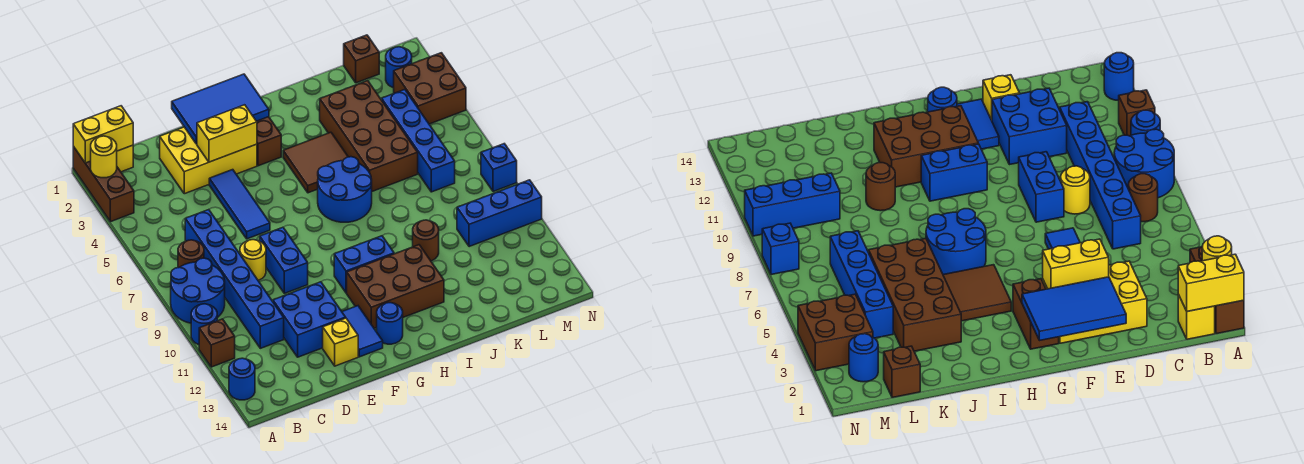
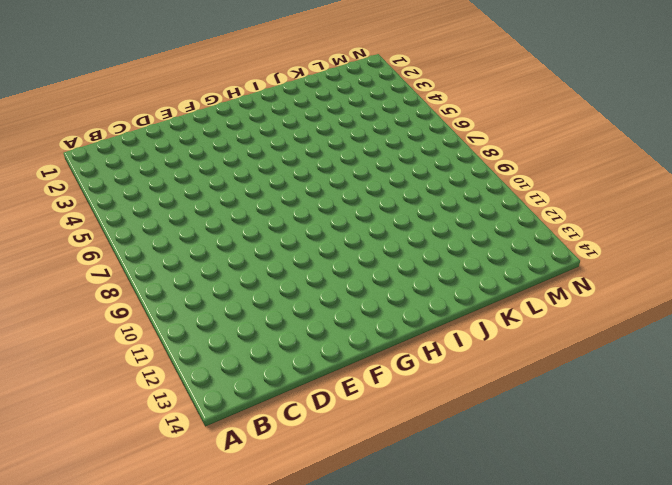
none -> brown 1x3 brick [73,146,134,222]
none -> blue 2x2 round brick [171,258,225,323]
none -> blue 1x1 round brick [191,304,217,345]
none -> brown 1x1 brick [199,319,235,367]

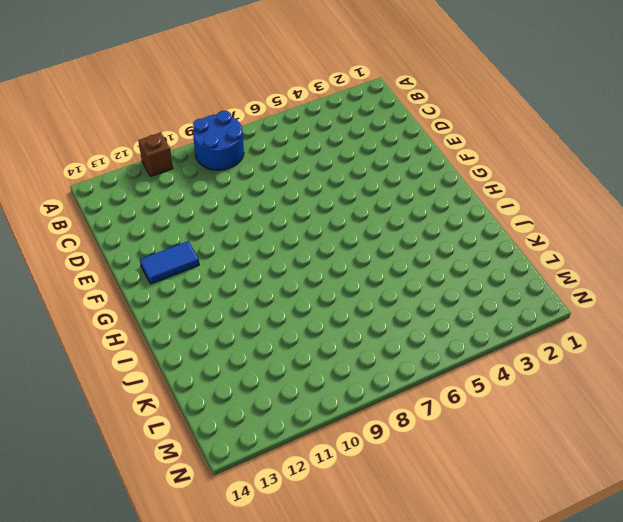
none -> brown 1x3 brick [73,146,134,222]
none -> blue 1x1 round brick [191,304,217,345]
none -> blue 1x1 round brick [229,358,255,400]
none -> yellow 1x1 brick [117,145,133,172]

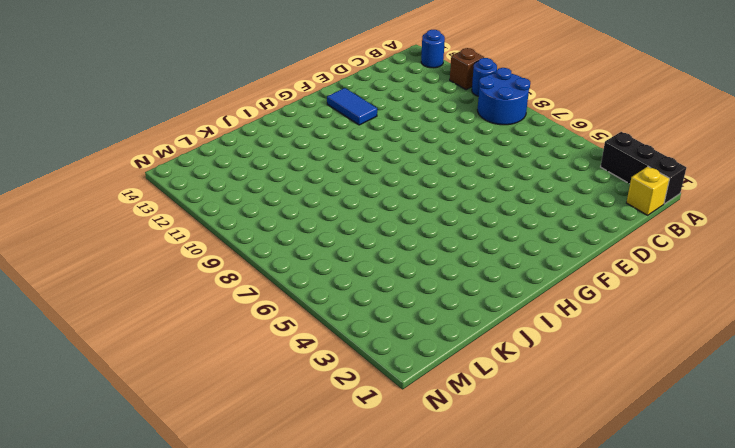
black 1x3 brick [601,132,686,204] -> brown 1x3 brick [73,146,134,222]
none -> brown 1x1 round brick [178,240,204,268]
none -> blue 1x6 brick [185,210,284,348]
none -> yellow 2x3 brick [160,127,257,194]
none -> yellow 1x1 round brick [240,240,266,280]

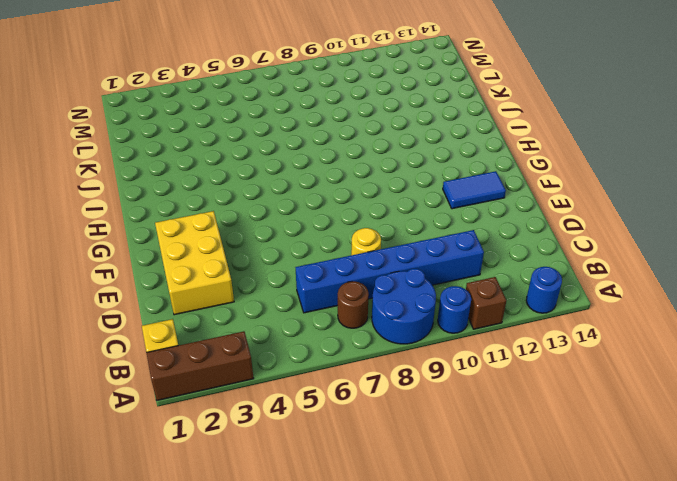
none -> blue 2x2 brick [273,282,346,357]
none -> blue 1x3 tile [209,170,270,239]
none -> blue 1x2 brick [260,227,308,293]
none -> yellow 1x1 brick [323,318,358,366]

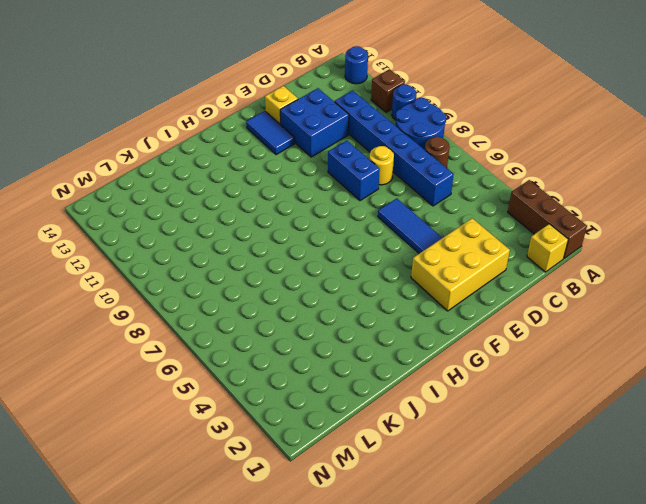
none -> brown 1x2 brick [257,117,281,166]
none -> blue 1x2 brick [334,236,394,293]
none -> brown 2x3 brick [347,245,444,328]
none -> blue 1x1 round brick [377,303,403,344]

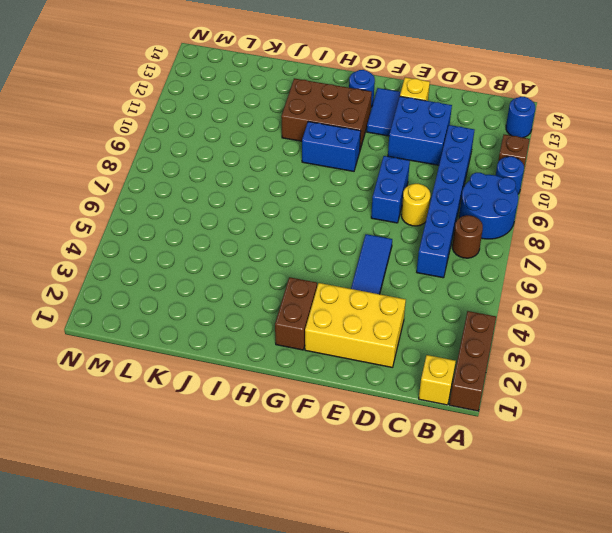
none -> brown 2x2 tile [283,132,348,193]
none -> blue 2x2 round brick [318,157,372,222]
none -> brown 2x4 brick [320,81,418,191]
none -> brown 1x1 round brick [413,220,439,261]

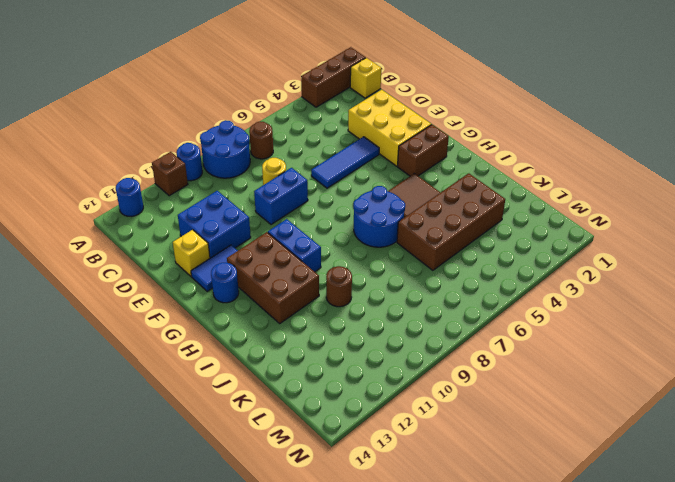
none -> blue 1x6 brick [185,210,284,348]
none -> brown 1x1 brick [344,35,379,83]
none -> blue 1x4 brick [382,90,455,192]
none -> blue 1x3 brick [457,180,542,247]

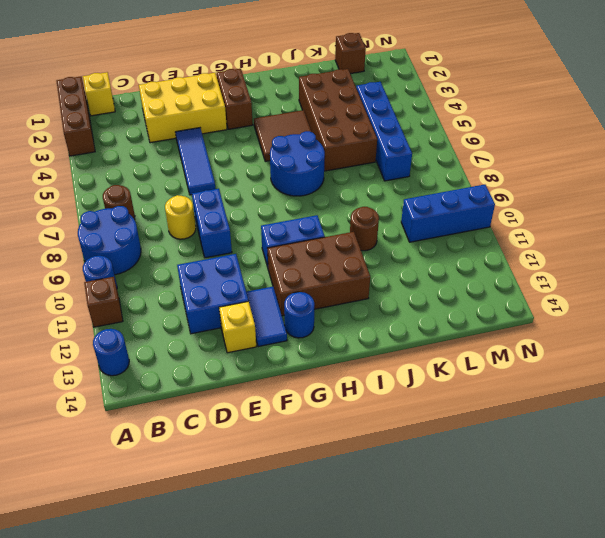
none -> blue 1x6 brick [185,210,284,348]
none -> blue 1x1 round brick [386,47,412,88]
none -> brown 2x2 brick [394,53,466,124]
none -> blue 1x1 brick [481,144,517,192]

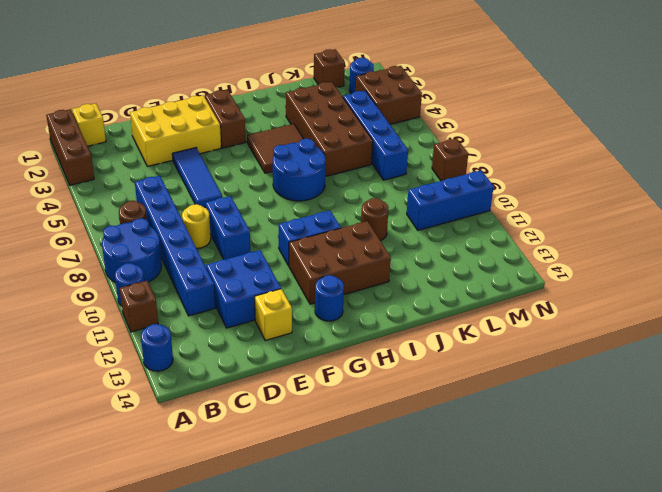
brown 1x1 brick [432,138,468,181] -> blue 1x1 brick [481,144,517,192]
none -> blue 1x2 tile [342,306,383,357]
none -> yellow 1x2 brick [73,106,133,163]
none -> yellow 1x1 round brick [91,136,117,178]
none -> blue 2x3 tile [172,74,269,144]

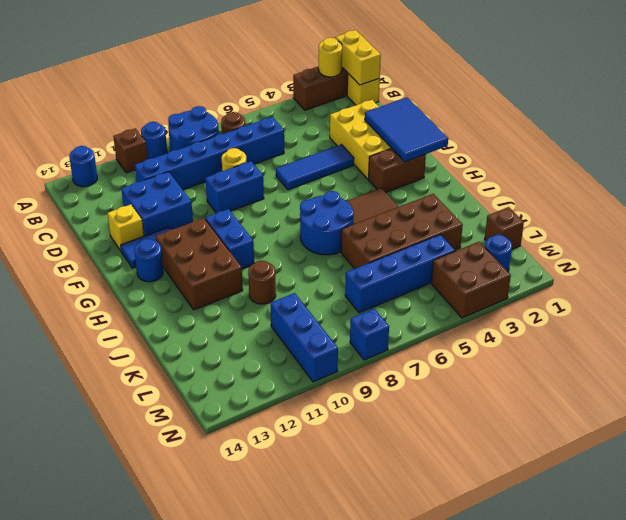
none -> yellow 1x2 brick [197,105,257,162]

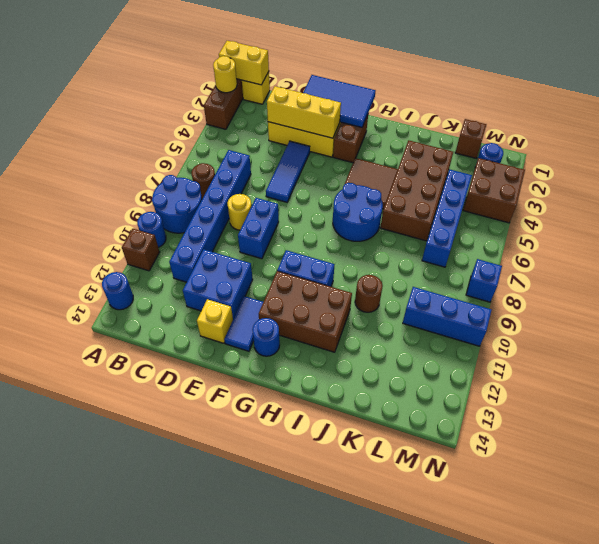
yellow 1x3 brick [267,86,341,138] -> yellow 1x2 brick [197,105,257,162]

